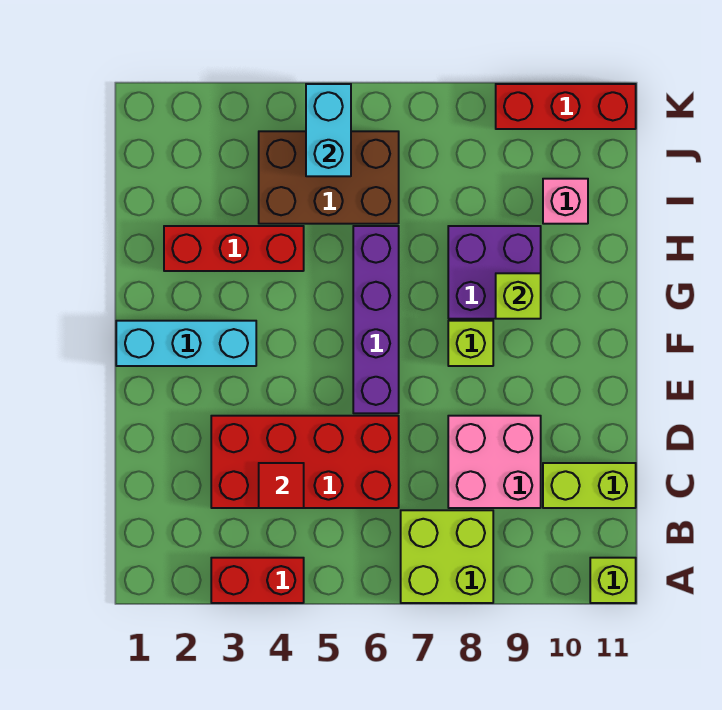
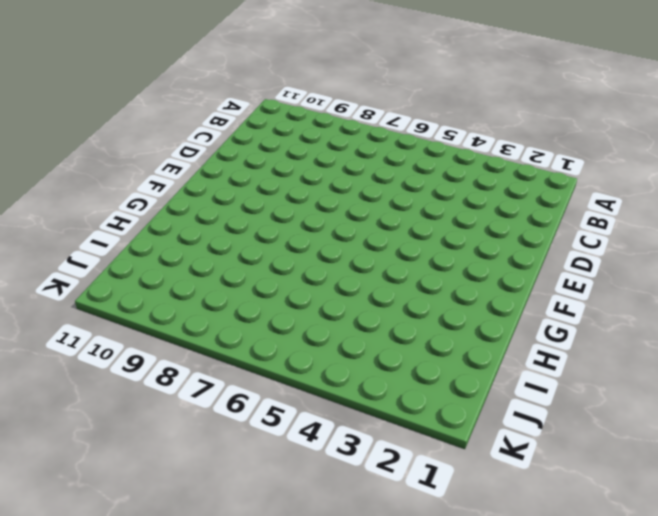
none -> red 1x2 brick [211,558,304,603]
none -> lime 2x2 brick [401,510,493,603]
none -> lime 1x1 brick [590,558,636,603]

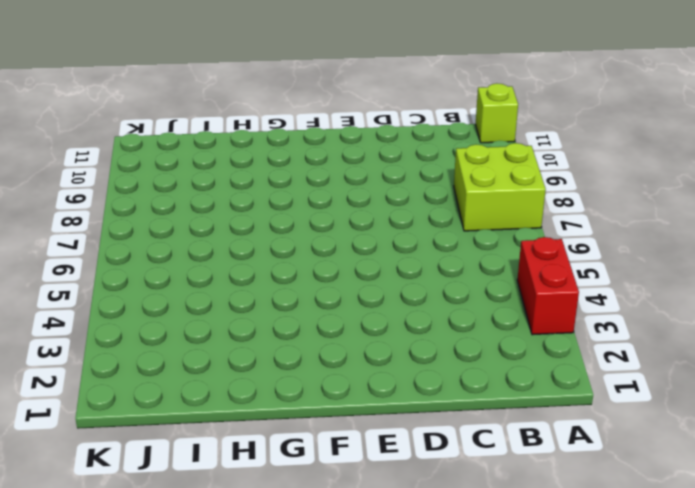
none -> red 2x4 brick [211,416,399,508]
none -> pink 2x2 brick [448,416,541,508]
none -> lime 1x2 brick [543,463,636,508]

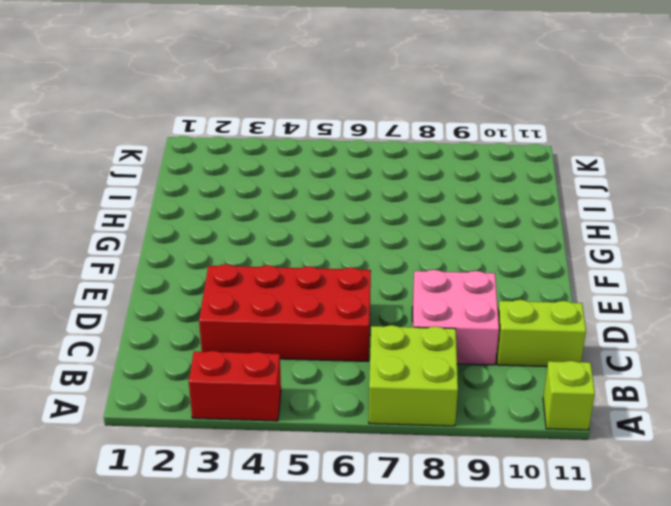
none -> purple 1x4 brick [353,226,399,413]
none -> cyan 1x3 brick [116,321,256,366]
none -> lime 1x1 brick [448,321,493,366]

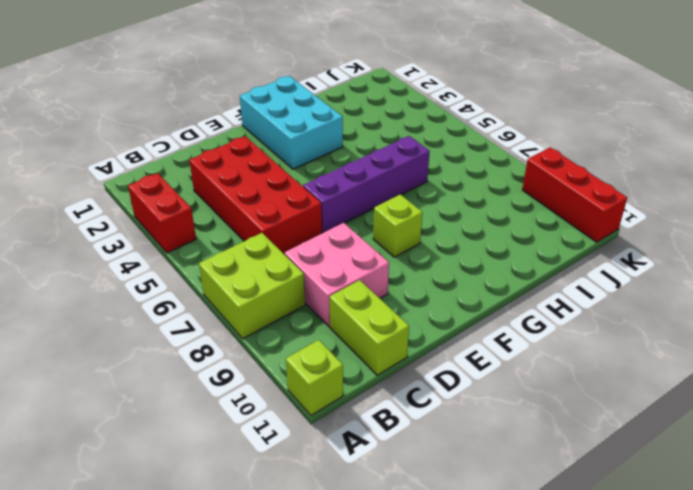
cyan 2x3 brick [240,76,343,169] -> cyan 1x3 brick [116,321,256,366]
none -> purple 2x2 brick [448,226,541,319]
none -> red 1x3 brick [164,226,304,271]
none -> brown 2x3 brick [259,131,399,224]

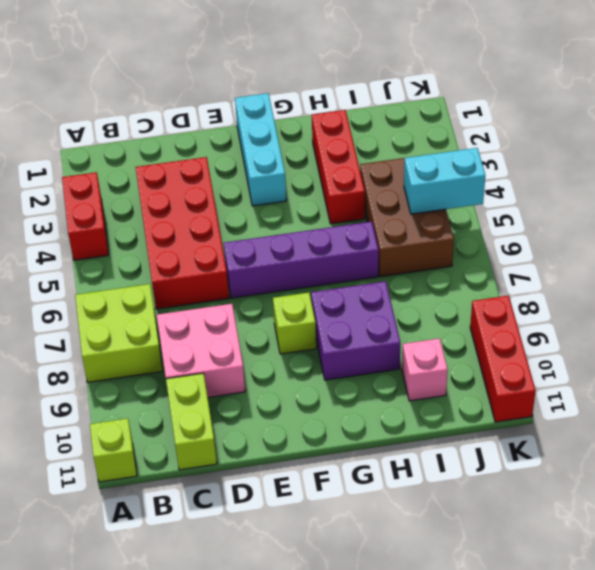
none -> red 1x1 tile [259,463,304,508]
none -> lime 1x1 brick [496,273,541,319]

